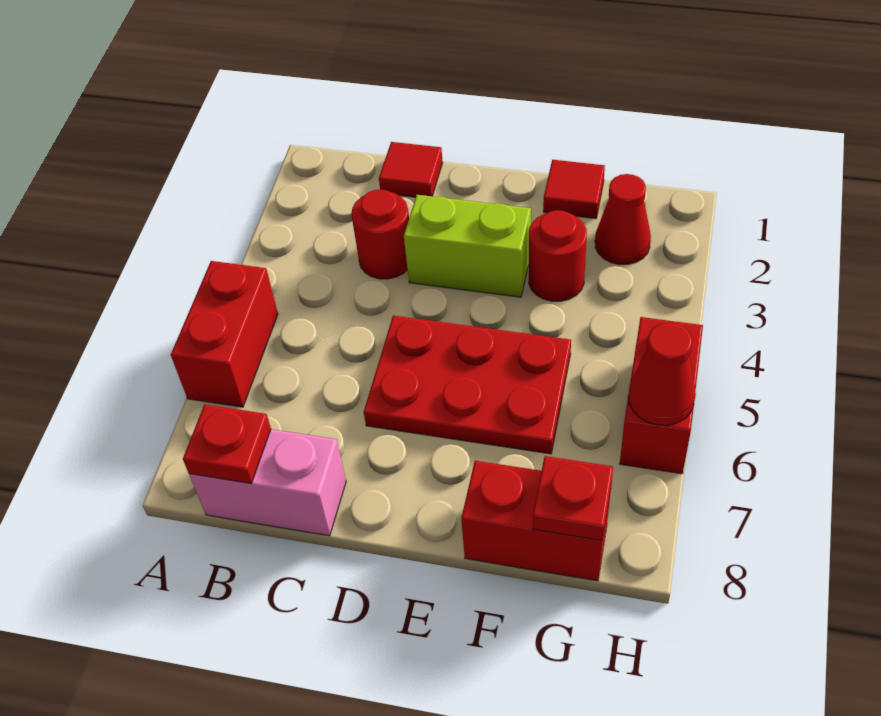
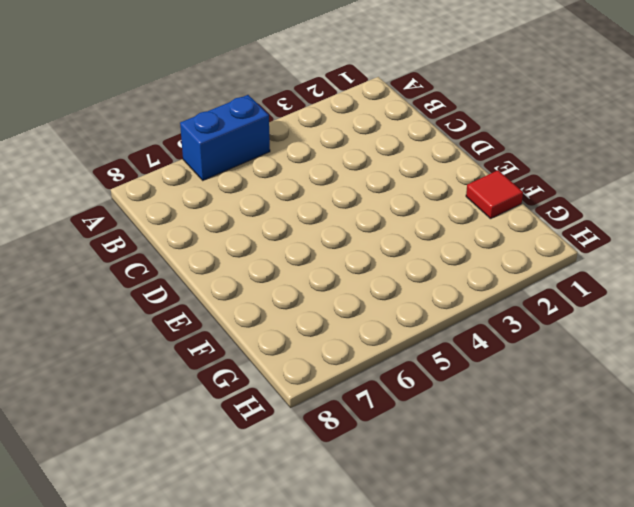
blue 1x2 brick [180,95,270,180] -> red 1x2 brick [171,261,278,407]
none -> pink 1x2 brick [189,429,346,536]
none -> red 1x1 tile [379,142,443,197]
none -> red 1x1 round brick [351,189,409,279]

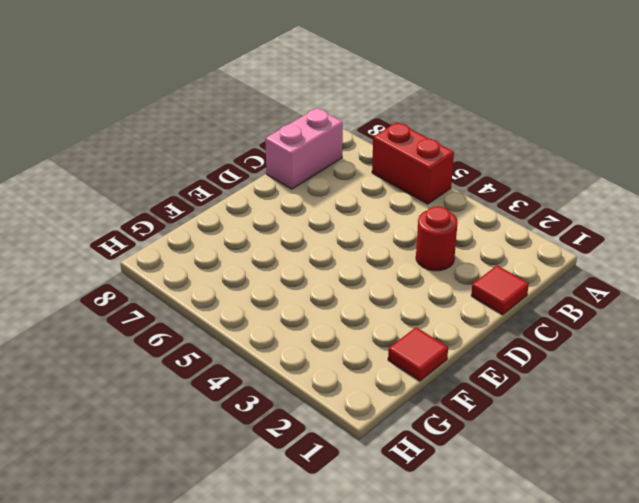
none -> lime 1x2 brick [404,195,531,297]
none -> red 2x3 plate [364,316,571,454]
none -> red 1x1 round brick [529,210,587,301]

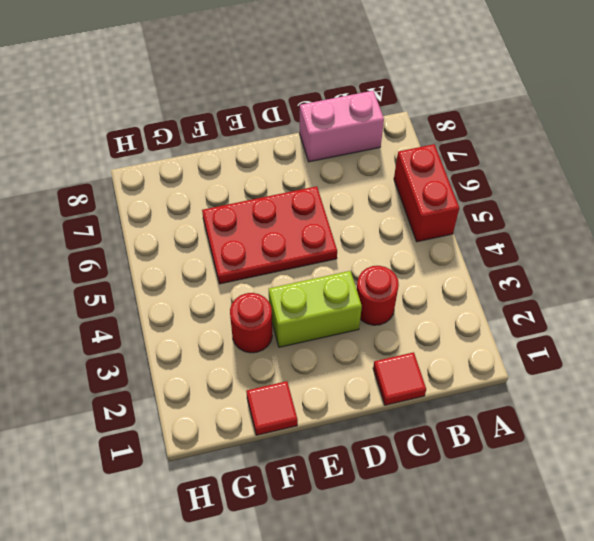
none -> red 1x2 brick [461,461,611,581]
none -> red 1x1 cone [595,174,651,264]
none -> red 1x2 brick [620,317,703,474]

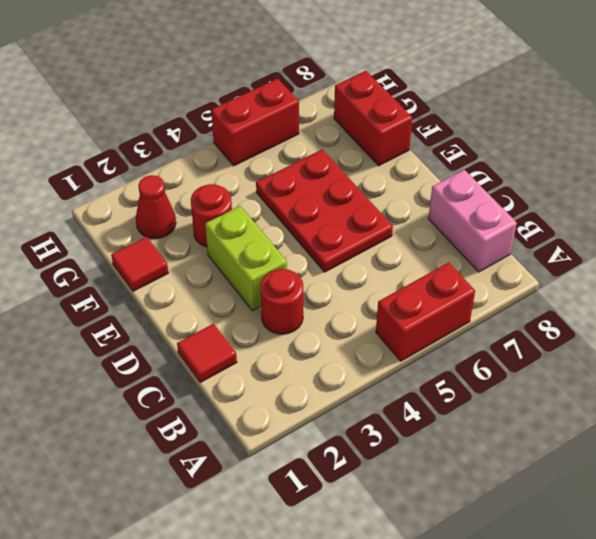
none -> red 1x1 plate [183,404,271,484]
none -> red 1x1 plate [533,456,613,540]
none -> red 1x1 cone [629,323,696,425]

